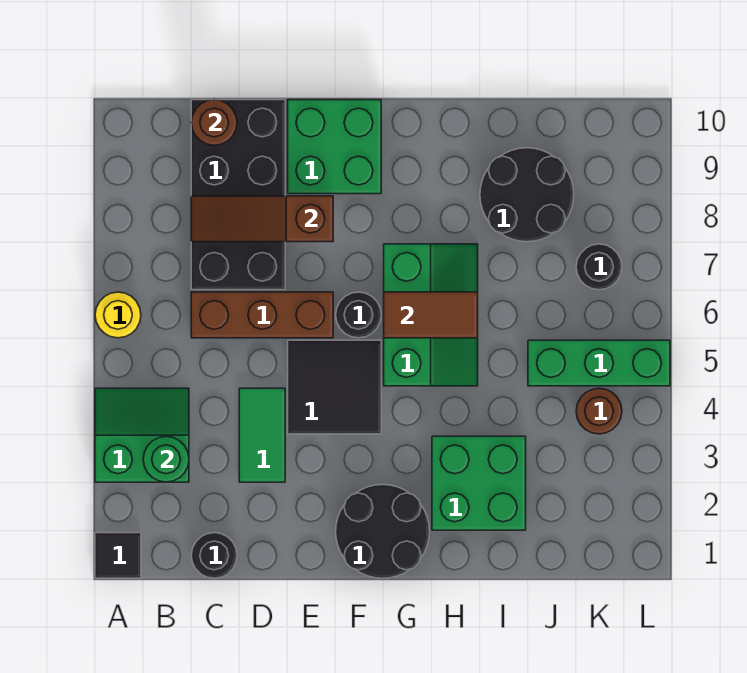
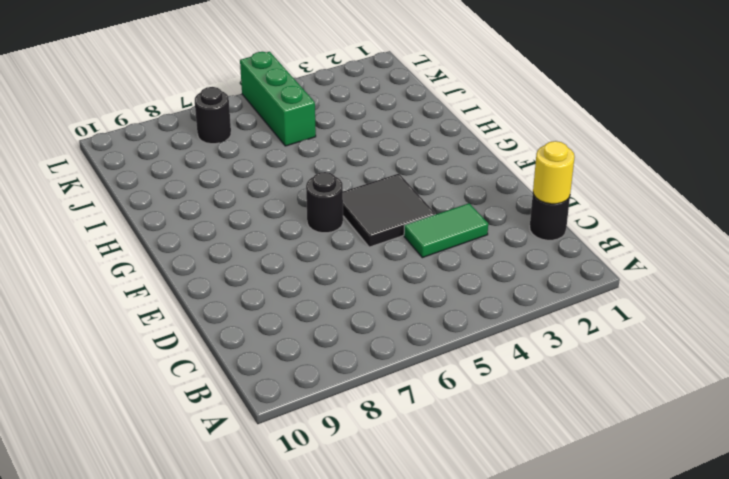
yellow 1x1 round brick [533,141,575,204] -> yellow 1x1 round brick moved to [95,292,141,338]
none -> black 1x1 tile [95,533,141,578]
none -> green 2x2 slope [95,388,189,482]
none -> brown 1x3 brick [191,292,333,338]

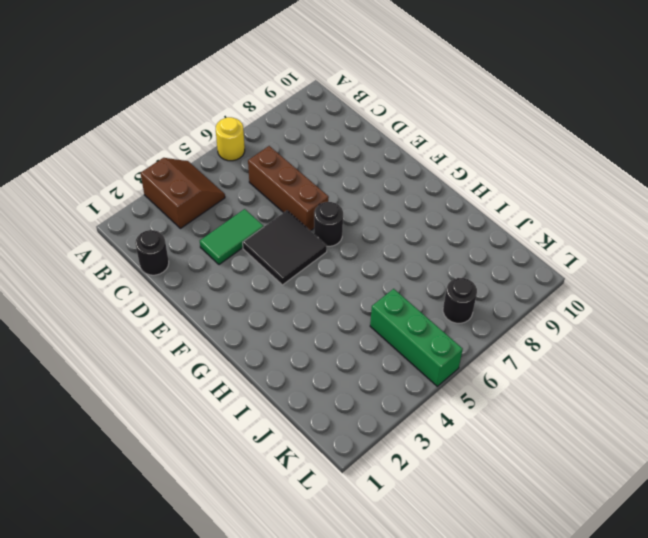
brown 2x2 slope [141,158,225,229] -> green 2x2 slope [95,388,189,482]
none -> black 1x1 tile [95,533,141,578]
none -> black 2x4 brick [191,100,285,290]
none -> green 2x2 brick [288,100,381,194]

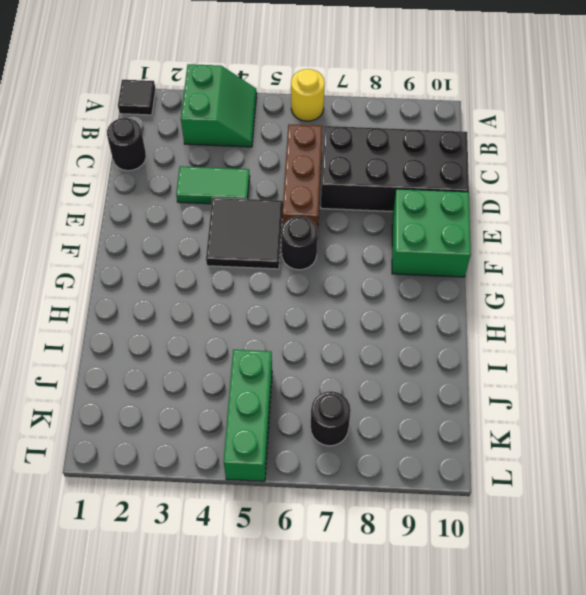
none -> black 2x2 round brick [336,485,430,578]
none -> green 2x3 slope [384,244,478,386]
none -> green 2x2 brick [432,436,526,530]

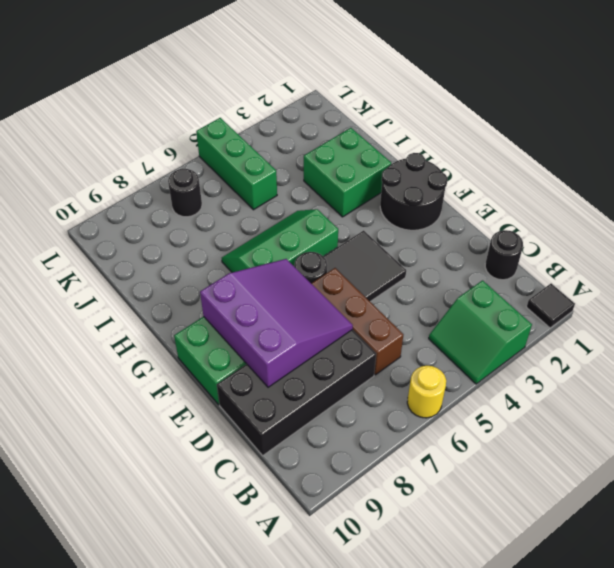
purple 3x3 slope [200,259,353,387] -> brown 1x3 slope [191,196,333,242]
none -> green 1x2 tile [239,388,285,482]
none -> black 2x2 round brick [480,148,574,242]
none -> brown 1x1 round brick [576,388,622,434]

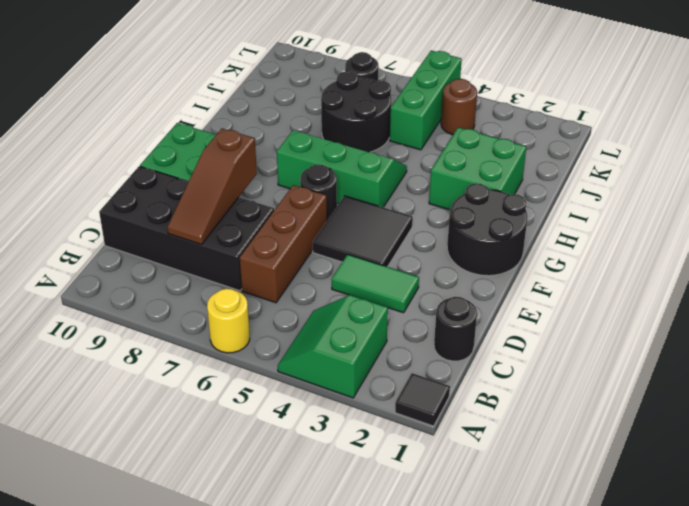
black 2x2 round brick [321,72,391,152] -> black 2x2 round brick moved to [480,148,574,242]
none -> green 1x1 round brick [143,436,189,482]
none -> brown 1x1 round brick [191,100,237,145]
none -> brown 1x2 tile [384,292,478,338]

